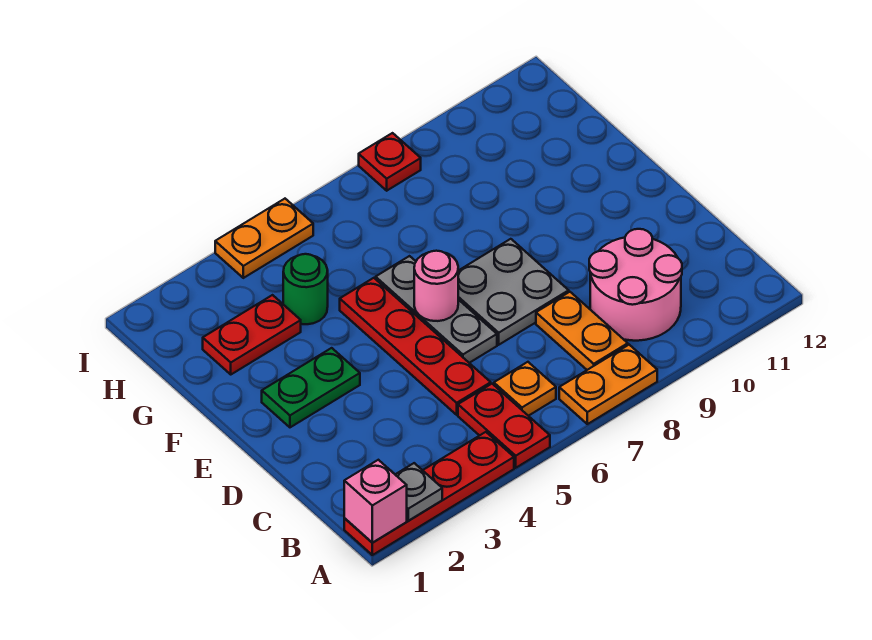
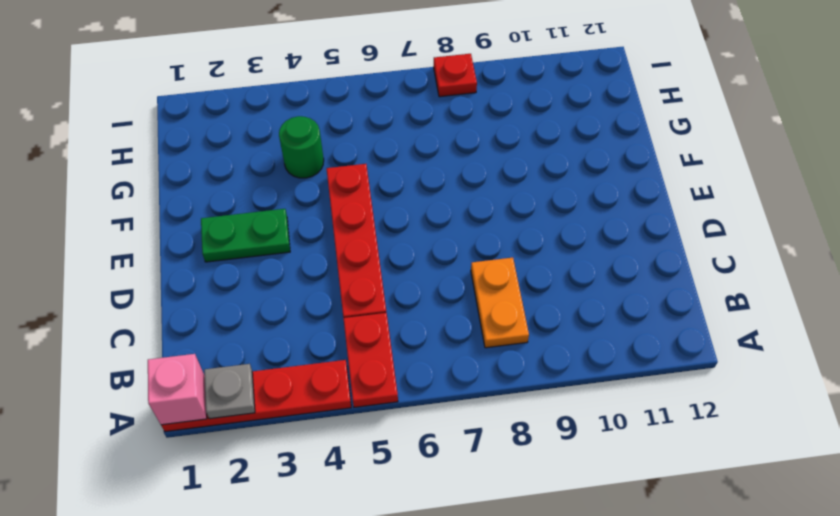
none -> orange 1x2 plate [559,345,657,424]
none -> orange 1x1 plate [494,362,556,416]
none -> pink 2x2 round brick [589,229,682,341]

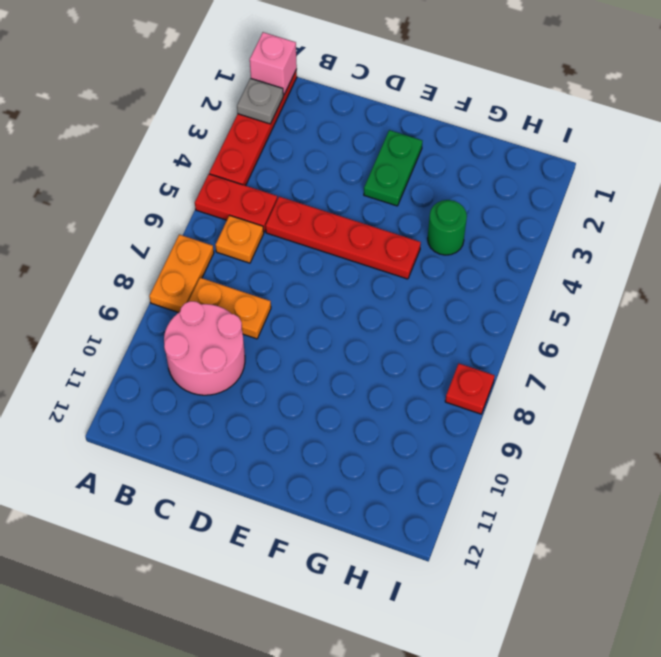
none -> grey 1x3 plate [376,256,497,363]
none -> grey 2x2 plate [458,239,569,345]
none -> red 1x2 plate [203,295,301,374]

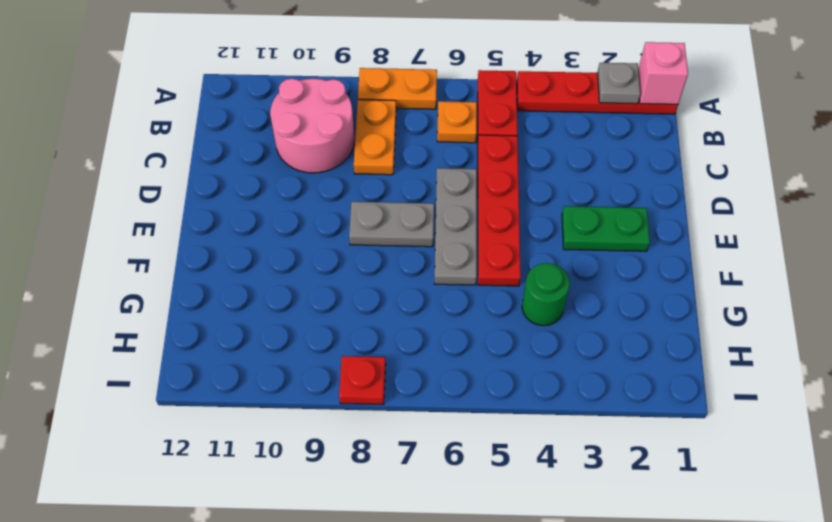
grey 1x2 plate [349,202,434,247] -> grey 2x2 plate [458,239,569,345]
none -> red 1x2 plate [203,295,301,374]
none -> orange 1x2 plate [215,199,313,278]
none -> pink 1x1 round brick [414,251,458,321]

